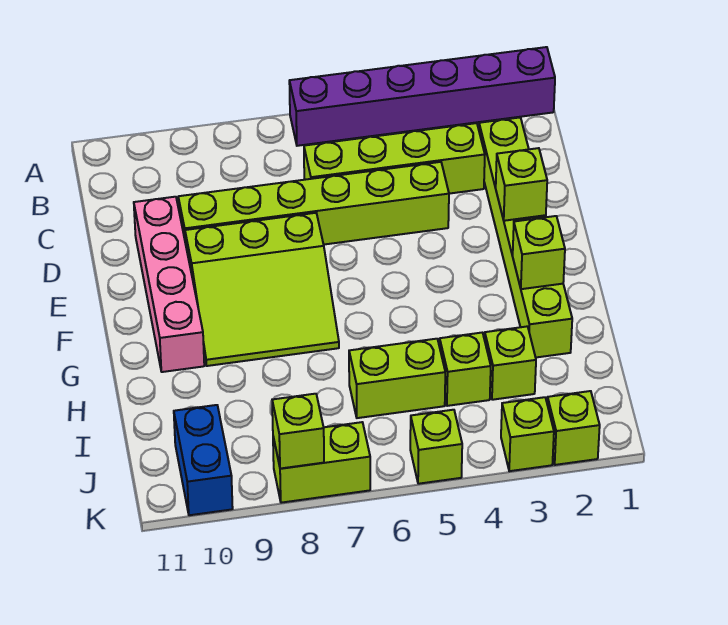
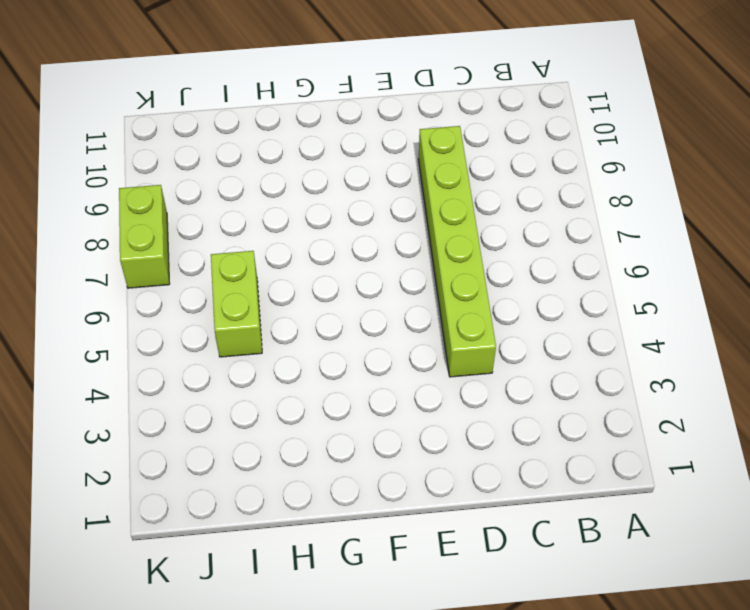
none -> purple 1x6 brick [289,47,555,146]
none -> lime 1x6 brick [479,118,572,357]
none -> lime 1x4 brick [304,123,485,194]

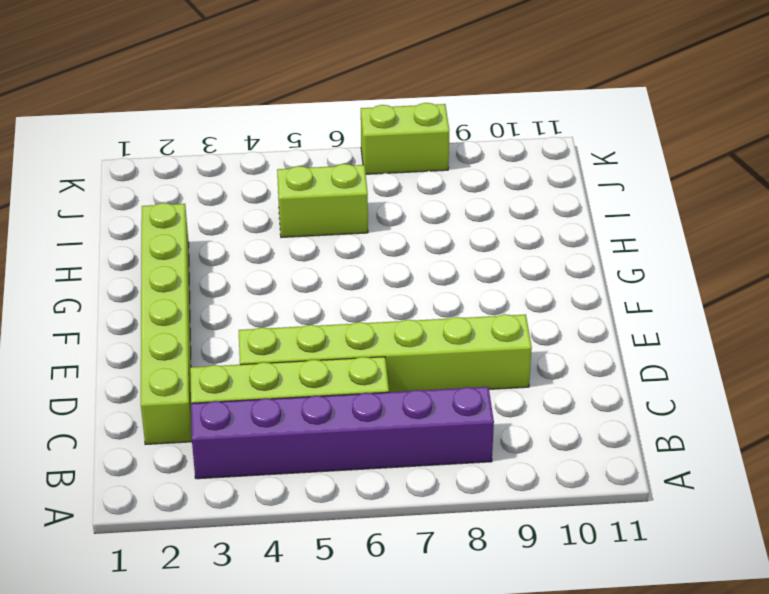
purple 1x6 brick [191,387,494,479] -> purple 1x6 brick moved to [289,47,555,146]
none -> pink 1x4 brick [134,197,204,372]
none -> lime 3x3 slope [185,213,339,366]
none -> lime 1x1 brick [485,326,536,400]

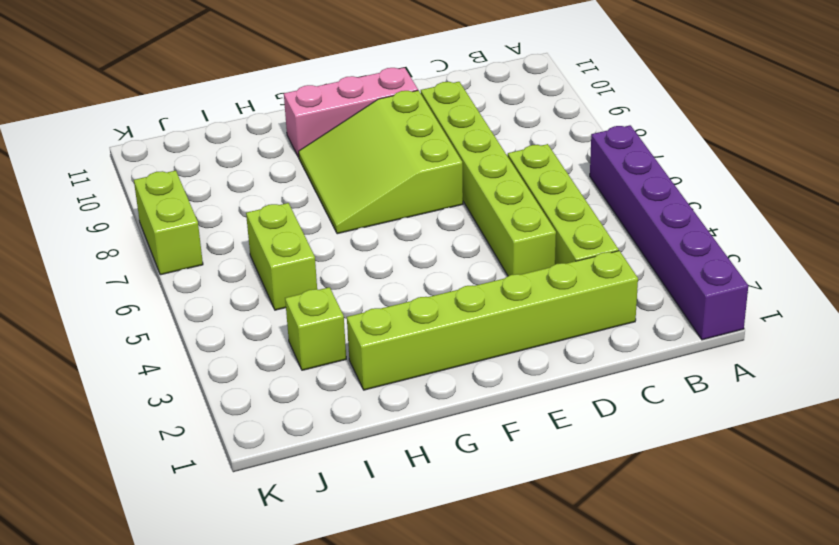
pink 1x3 brick [284,68,418,157] -> pink 1x4 brick [134,197,204,372]
none -> lime 1x1 brick [440,333,491,406]
none -> blue 1x2 brick [174,405,233,515]
none -> lime 1x1 brick [547,391,600,465]

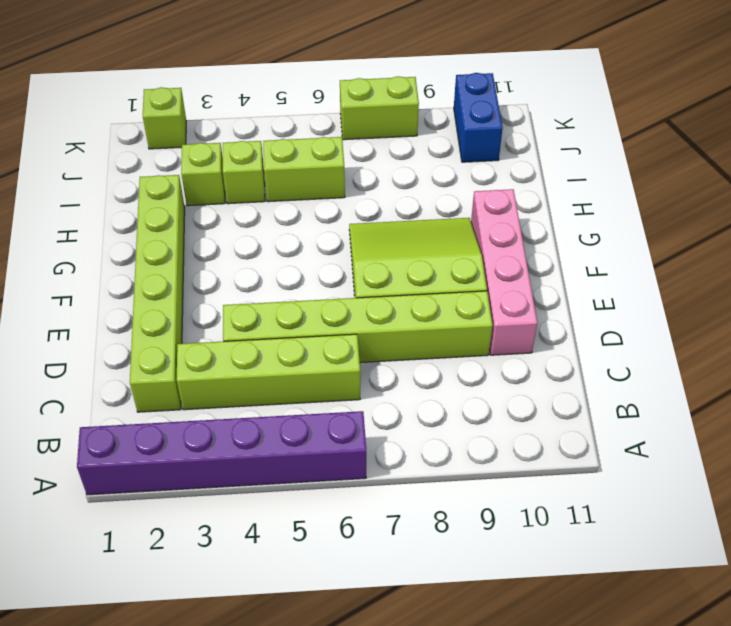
none -> lime 1x1 brick [501,397,554,471]
none -> lime 1x1 brick [410,410,462,484]
none -> lime 1x1 brick [496,148,547,221]

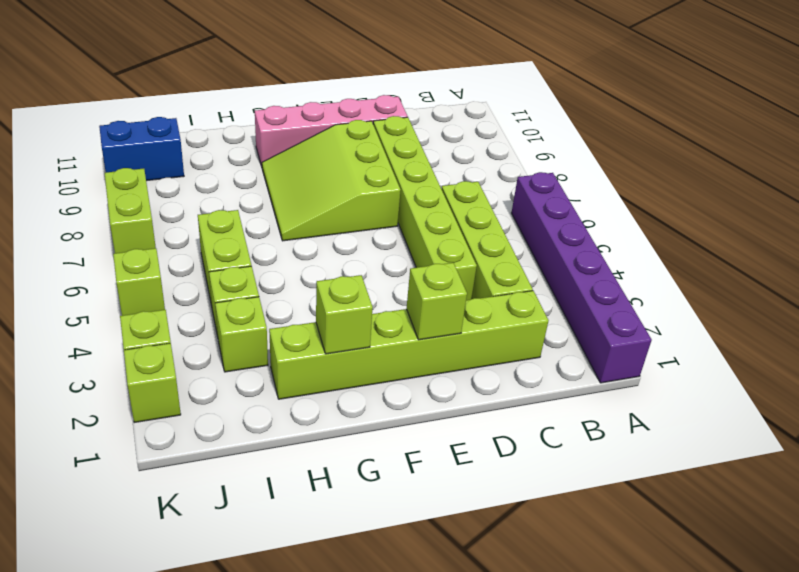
none -> lime 1x1 brick [272,394,324,469]

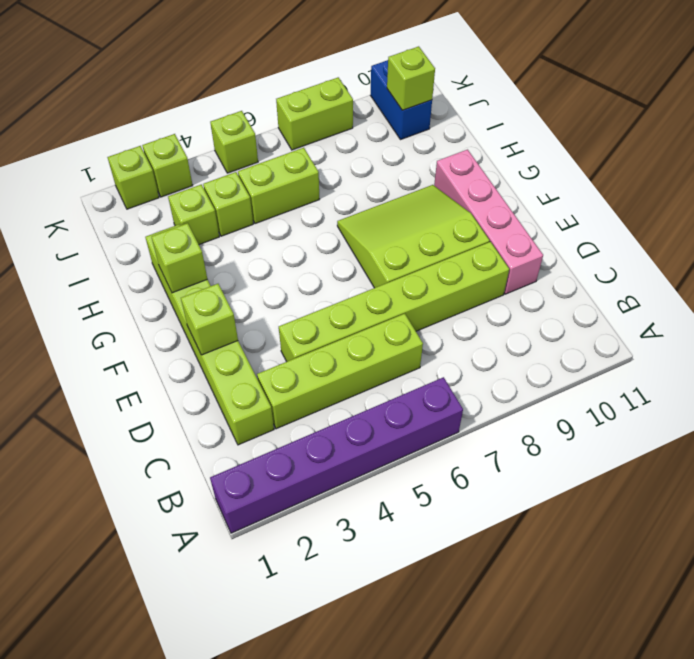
lime 1x1 brick [387,46,435,110] -> lime 1x1 brick moved to [272,394,324,469]

